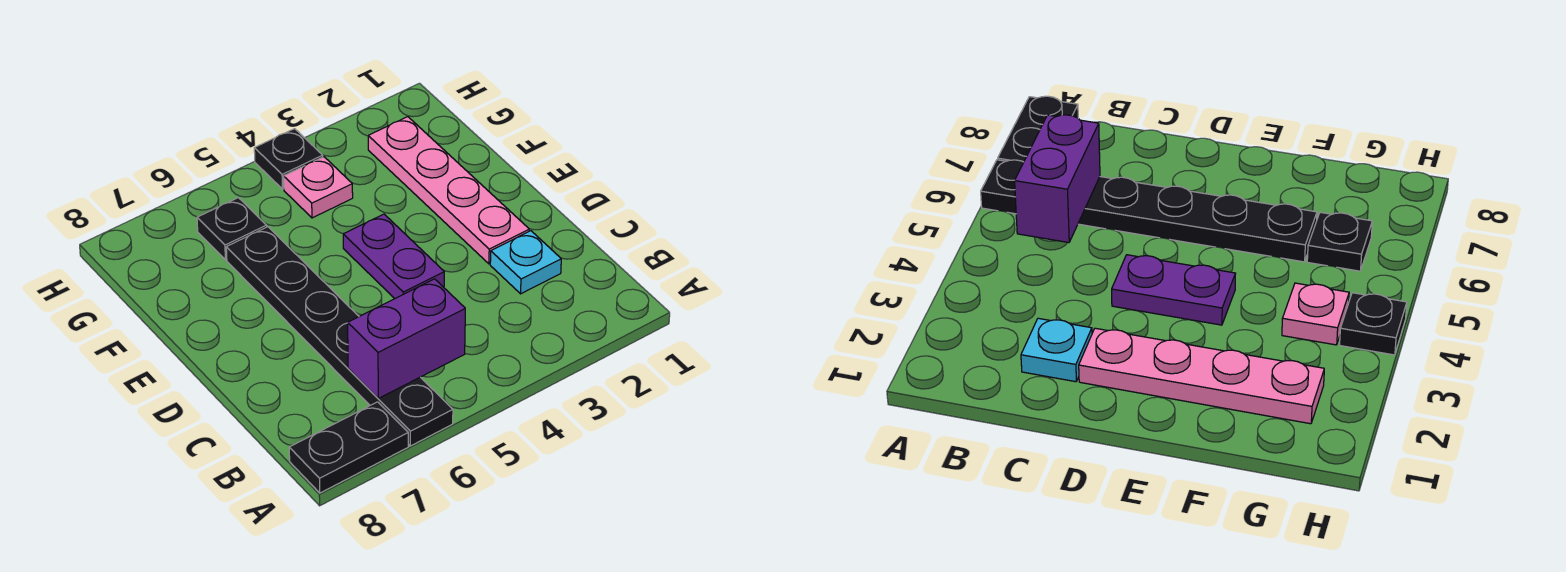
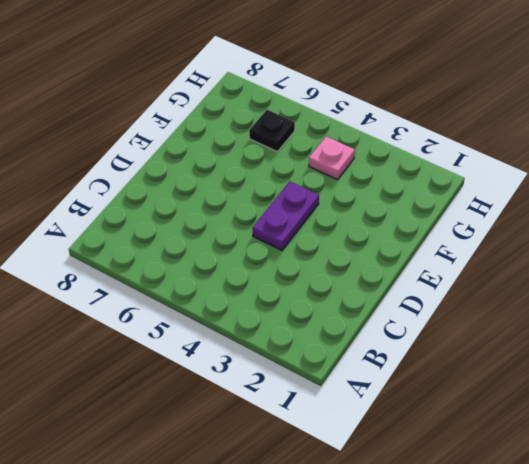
none -> black 1x6 plate [226,227,453,446]
none -> black 1x2 plate [289,402,408,493]

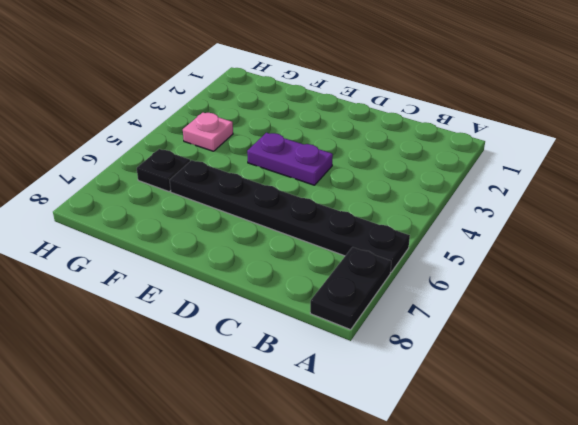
none -> cyan 1x1 plate [490,231,561,294]
none -> pink 1x4 plate [368,117,529,264]

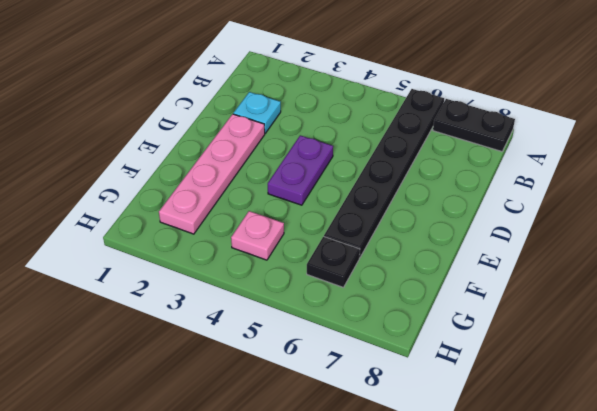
none -> black 1x1 plate [254,129,323,189]
none -> purple 1x2 brick [348,279,465,398]

